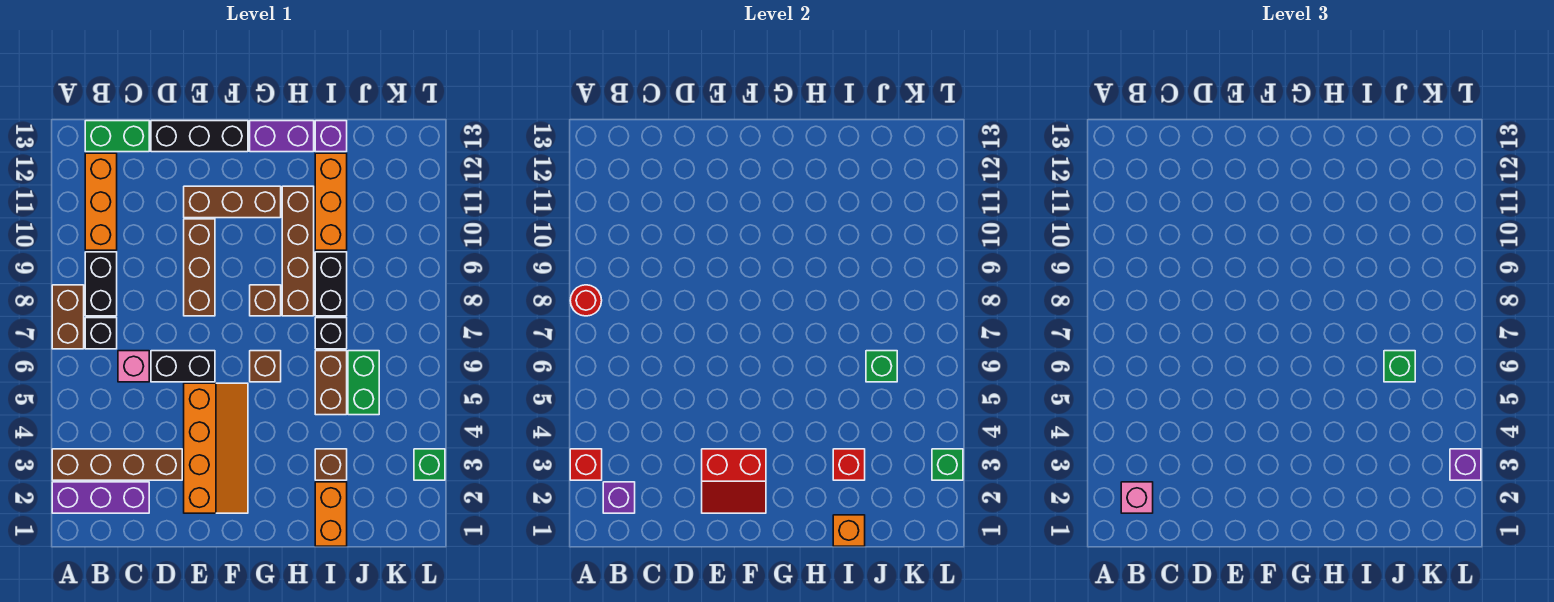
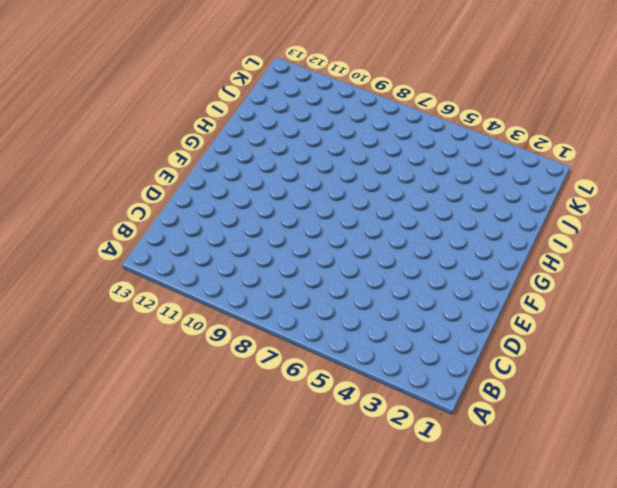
none -> purple 1x3 brick [52,482,149,513]
none -> brown 1x4 brick [52,449,182,480]
none -> brown 1x2 brick [52,285,84,349]
none -> black 1x1 brick [85,318,117,349]

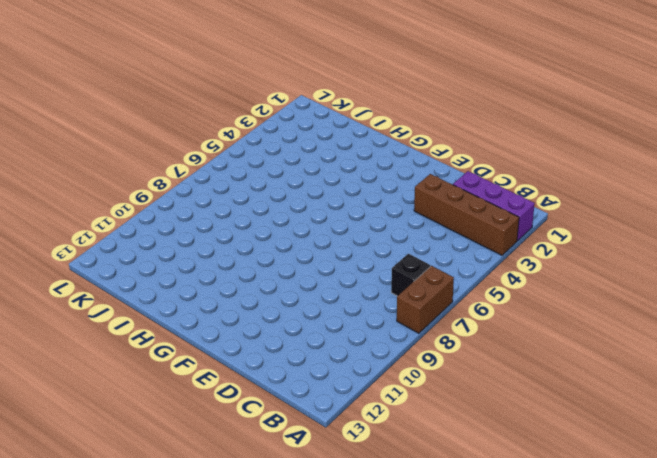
none -> black 1x2 brick [85,252,117,316]
none -> orange 1x3 brick [85,153,117,250]
none -> green 1x2 brick [85,121,149,152]
none -> pink 1x1 brick [118,351,149,382]

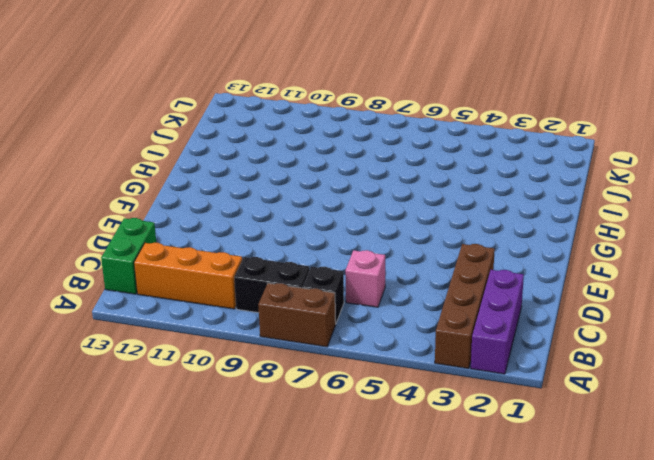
none -> black 1x2 brick [151,351,215,382]
none -> black 1x3 brick [151,121,248,152]
none -> orange 2x4 slope [184,383,248,513]
none -> brown 1x3 brick [184,219,215,316]

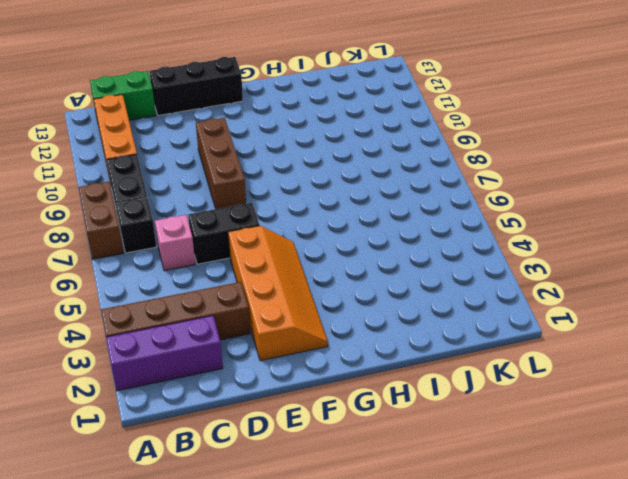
none -> brown 1x3 brick [184,186,281,218]
none -> brown 1x1 brick [250,351,281,382]
none -> brown 1x1 brick [250,285,281,316]
none -> purple 1x2 brick [250,121,314,152]

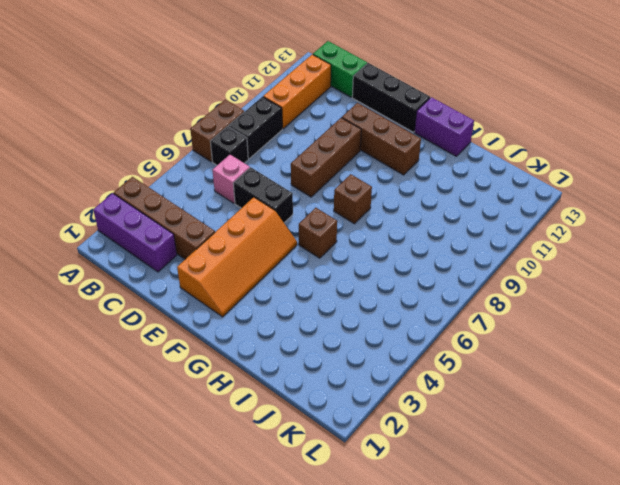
none -> brown 1x4 brick [282,186,314,316]
none -> orange 1x2 brick [315,482,347,546]
none -> brown 1x1 brick [315,449,347,480]
none -> brown 1x2 brick [315,351,347,415]

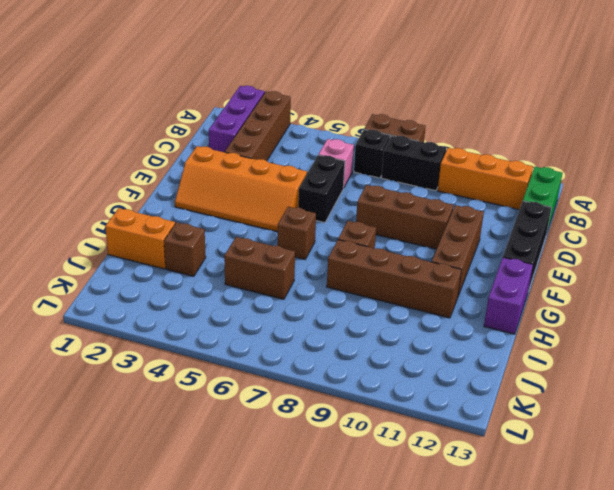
none -> black 1x1 brick [315,318,347,349]
none -> black 1x2 brick [315,252,347,316]
none -> orange 1x3 brick [315,153,347,250]
none -> purple 1x1 brick [315,121,347,152]

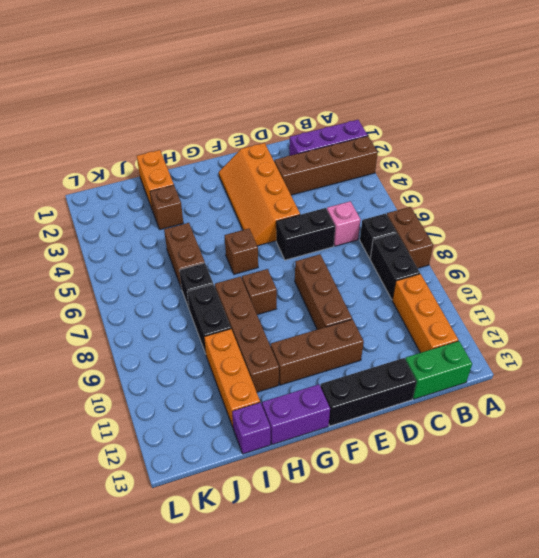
none -> green 1x2 brick [348,351,379,415]
none -> green 1x1 brick [414,449,445,480]
none -> red 1x1 brick [570,449,602,480]
none -> red 1x1 round brick [570,285,602,316]

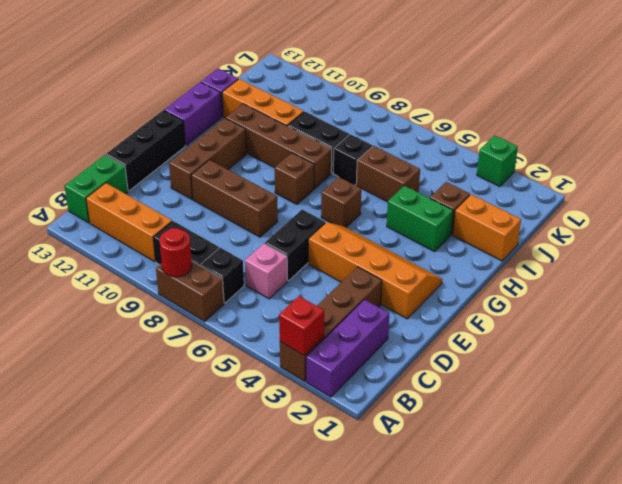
green 1x2 brick [387,186,453,252] -> green 1x2 brick moved to [348,351,379,415]
none -> purple 1x1 brick [603,482,635,513]
none -> red 2x2 slope [702,449,766,513]
none -> orange 1x1 brick [833,515,865,546]
none -> red 1x1 brick [833,449,865,480]

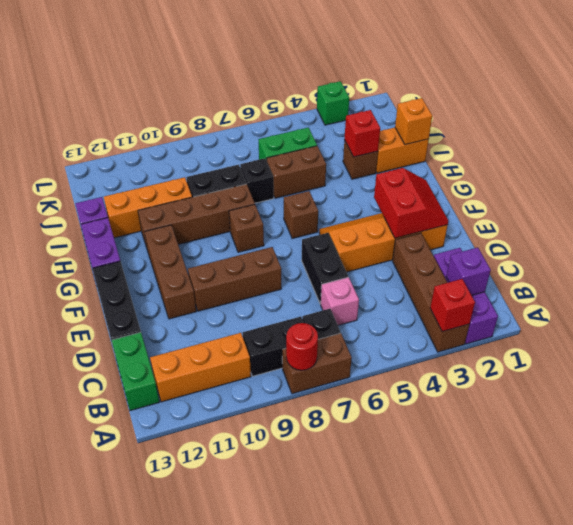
none -> green 1x1 brick [866,351,897,382]
none -> green 1x1 brick [932,449,963,480]
none -> pink 1x1 brick [1121,482,1153,513]
none -> green 1x1 brick [1384,351,1415,382]

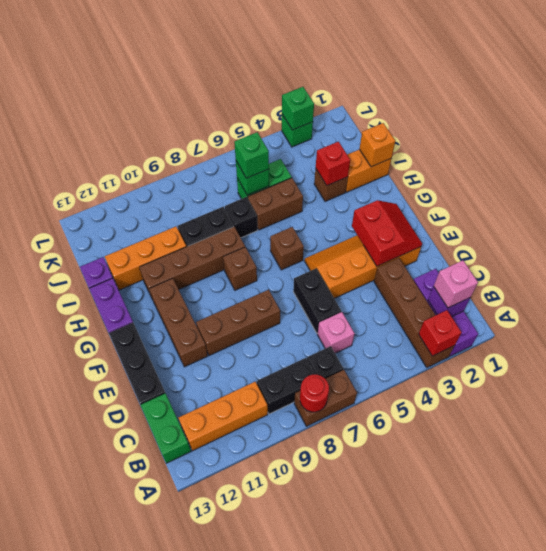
none -> purple 1x1 brick [1450,449,1481,480]

